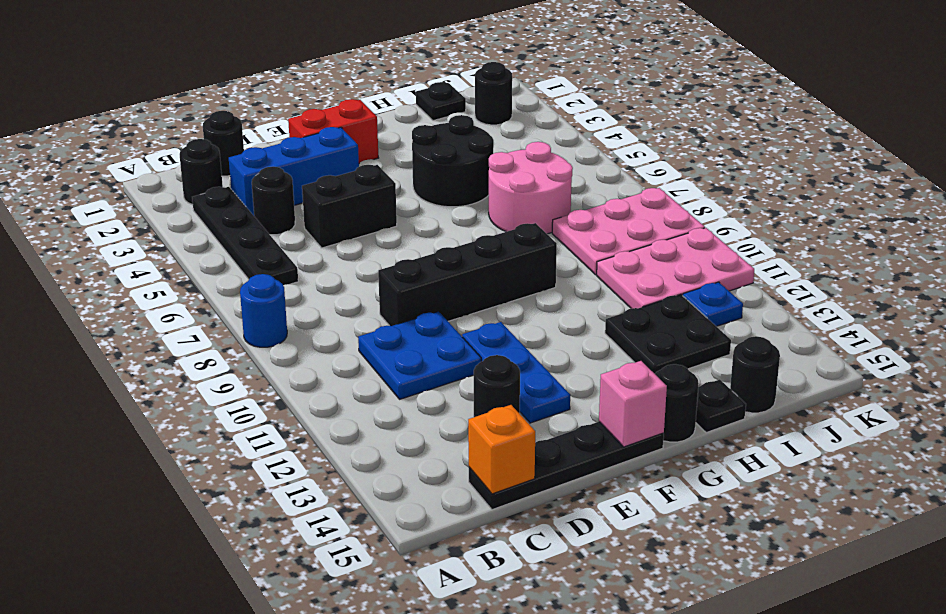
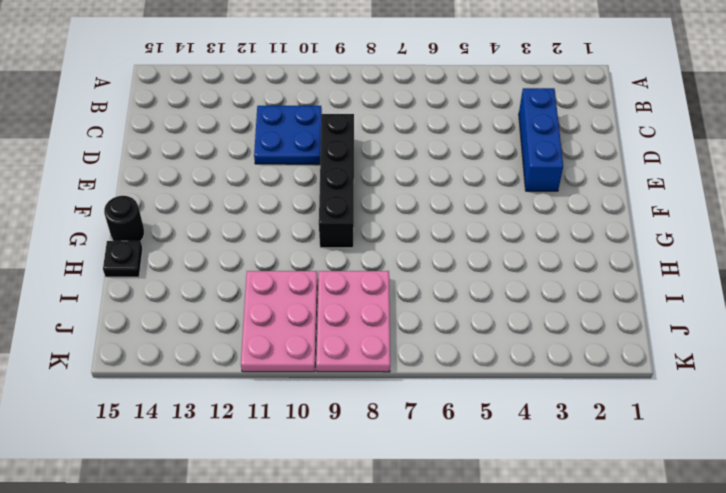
none -> blue 1x1 round brick [240,274,287,347]
none -> black 1x1 round brick [180,139,223,205]
none -> black 1x4 plate [192,187,298,285]

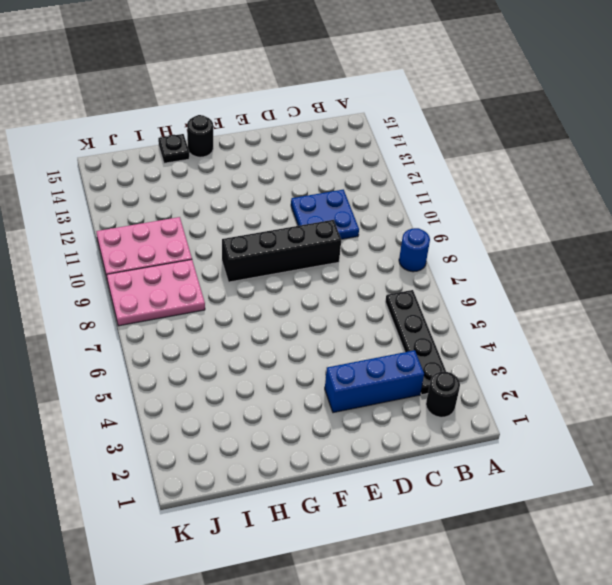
none -> black 1x1 round brick [203,111,244,176]
none -> black 1x1 round brick [252,167,295,235]
none -> black 1x4 plate [469,422,664,510]

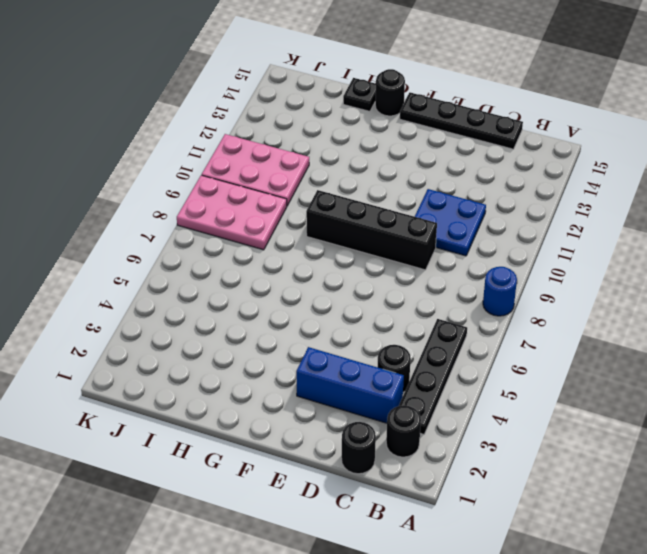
none -> black 1x2 brick [302,165,397,248]
none -> black 1x1 round brick [474,355,520,417]
none -> red 1x2 brick [288,99,378,163]

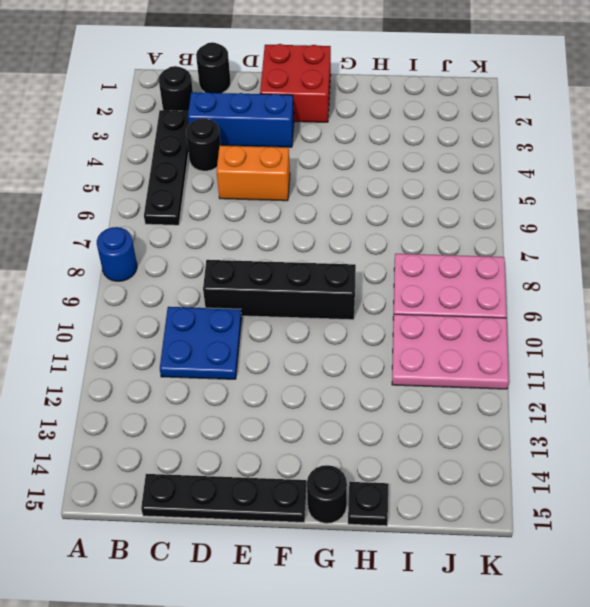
orange 1x2 brick [216,146,290,201] -> black 1x2 brick [302,165,397,248]
red 2x2 brick [260,44,331,122] -> red 1x2 brick [288,99,378,163]
none -> black 1x1 round brick [474,355,520,417]
none -> blue 1x3 plate [462,322,570,423]
none -> black 2x2 round brick [412,115,494,207]

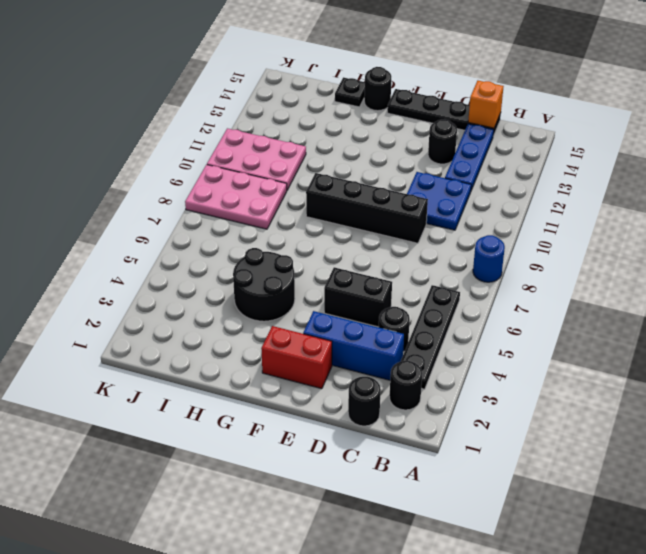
blue 1x3 plate [445,124,494,190] -> blue 1x3 plate moved to [462,322,570,423]
none -> pink 2x2 round brick [489,142,573,234]
none -> black 2x2 plate [605,295,731,374]
none -> black 1x1 plate [416,82,466,121]

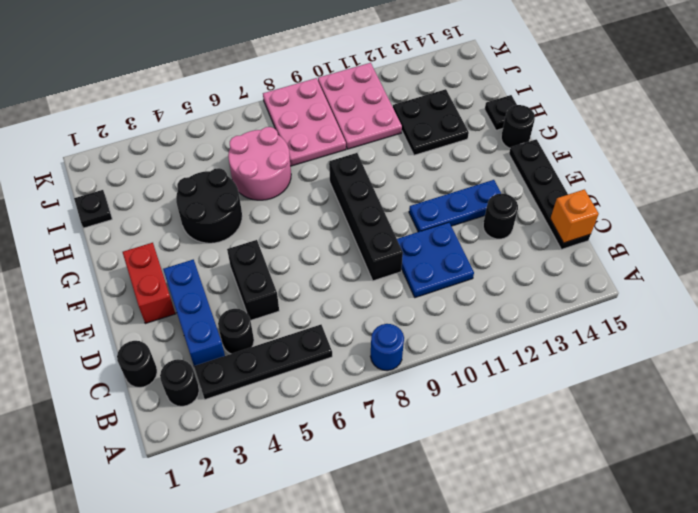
none -> black 1x1 round brick [730,336,780,413]
none -> black 1x1 round brick [475,62,512,125]
none -> blue 1x1 plate [683,282,743,326]

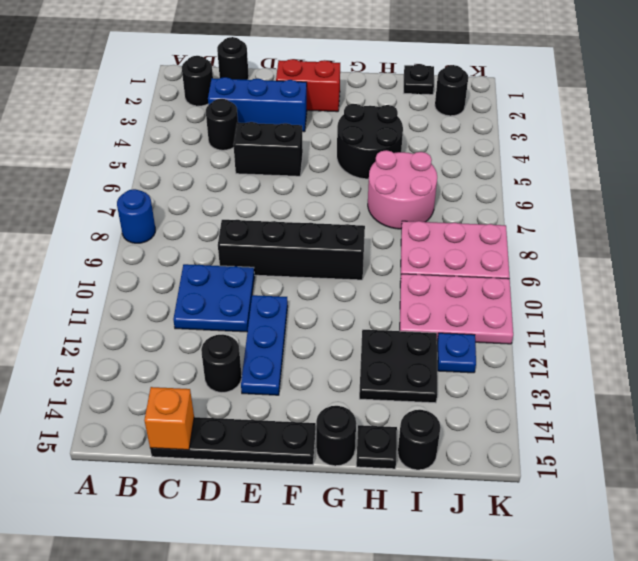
none -> black 1x4 plate [192,187,298,285]
none -> pink 1x1 brick [599,361,667,447]

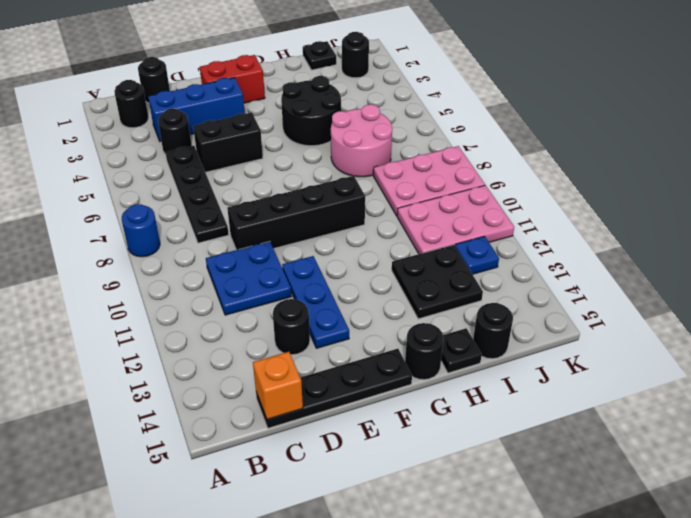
black 1x4 plate [165,146,229,243] -> black 1x4 plate moved to [192,187,298,285]
none -> pink 1x1 brick [599,361,667,447]

